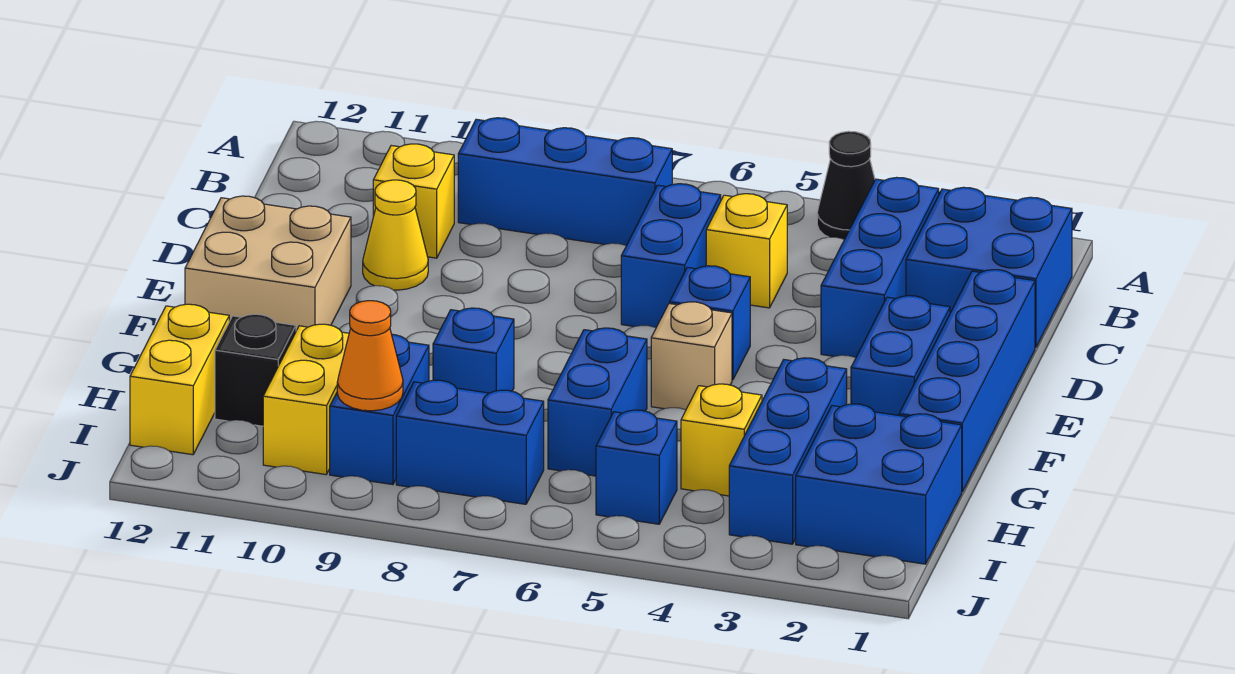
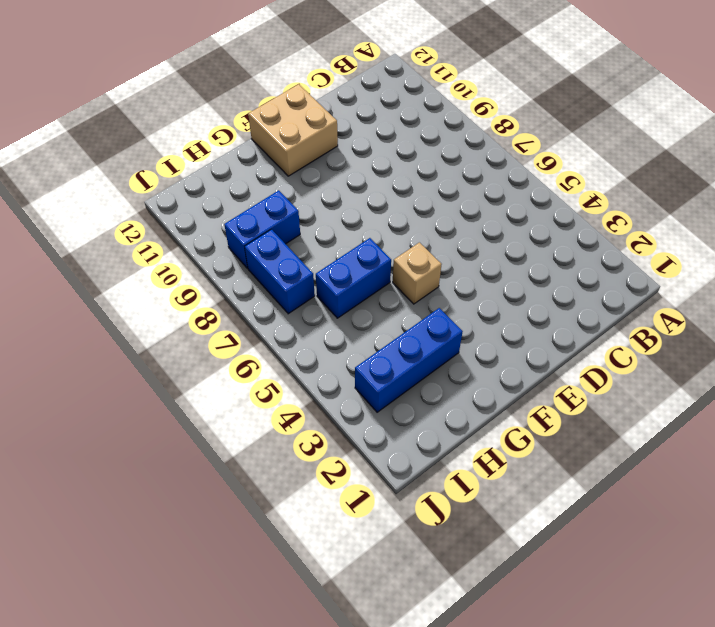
none -> black 1x1 cone [817,131,875,239]
none -> blue 2x2 brick [906,187,1072,348]
none -> blue 1x3 brick [821,177,939,358]

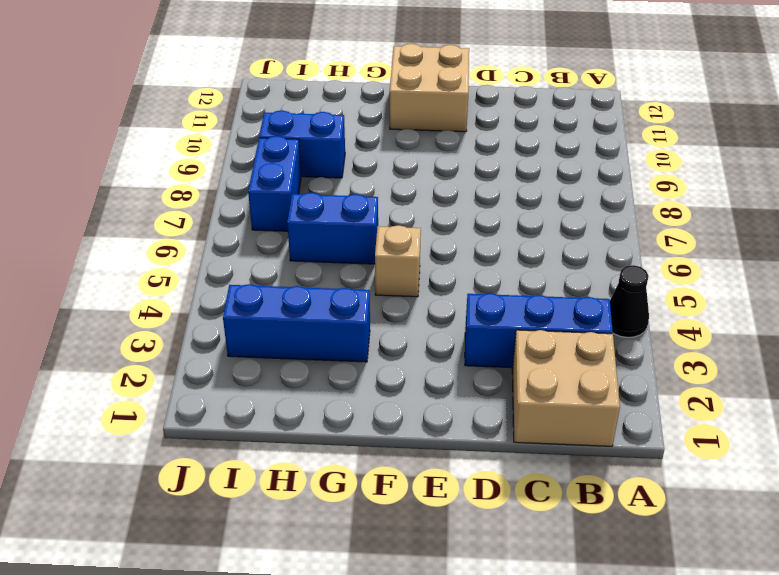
tan 2x2 brick [512,330,620,446] -> blue 2x2 brick [906,187,1072,348]
none -> blue 1x3 brick [458,118,672,246]
none -> yellow 1x1 brick [706,194,787,308]
none -> blue 1x2 brick [621,184,721,328]

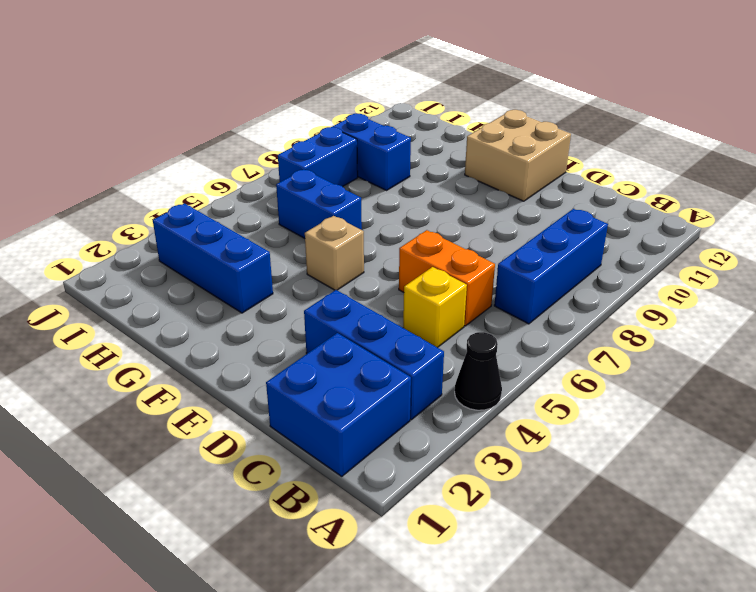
orange 1x2 brick [399,230,495,326] -> blue 1x2 brick [621,184,721,328]
none -> yellow 1x1 brick [373,144,454,258]
none -> blue 1x4 brick [899,270,1035,492]
none -> yellow 1x1 cone [363,180,428,290]

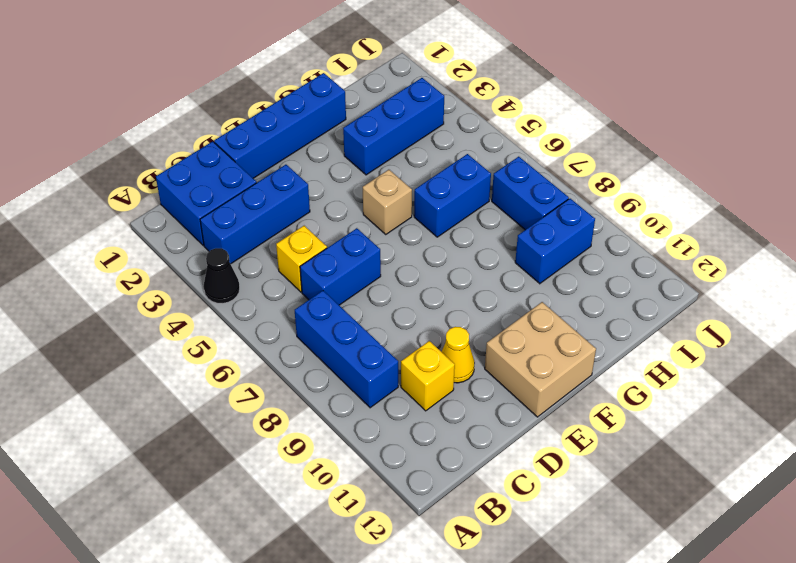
none -> blue 1x2 brick [851,296,950,415]
none -> blue 1x1 brick [670,266,750,380]
none -> blue 1x1 brick [433,308,514,393]

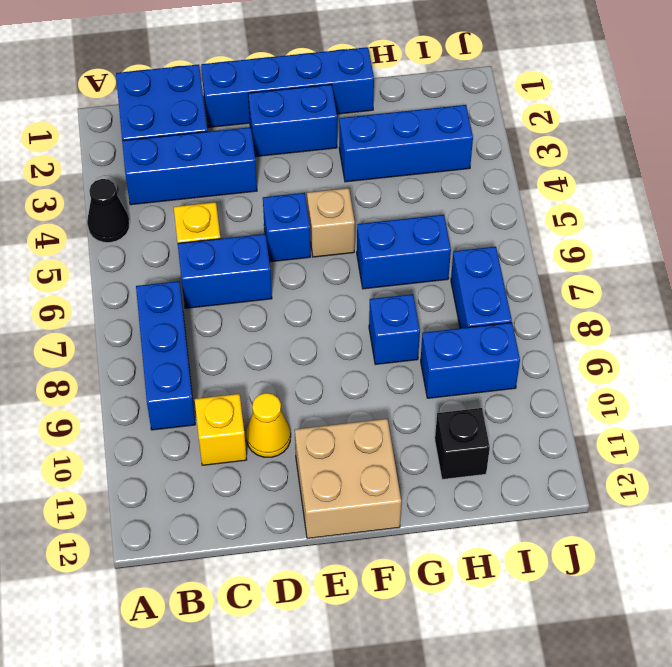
none -> blue 2x2 brick [796,404,962,564]
none -> yellow 1x1 brick [681,384,762,496]
none -> yellow 1x2 brick [263,324,349,474]

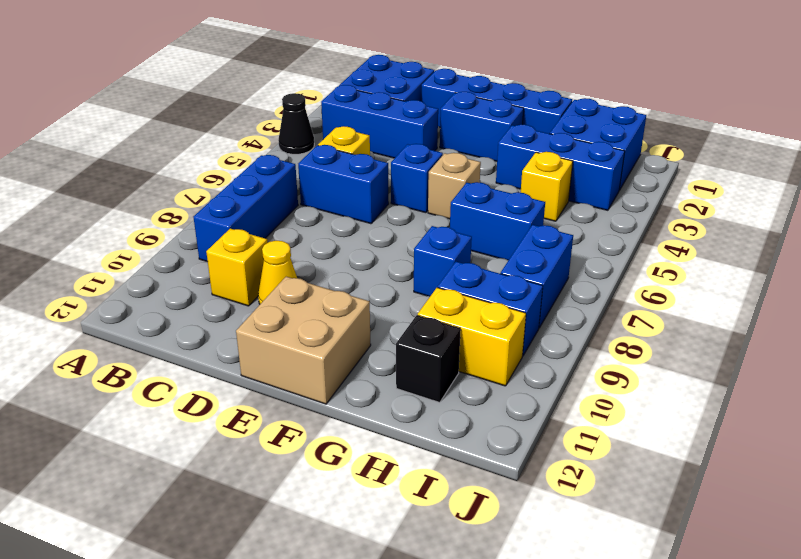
none -> yellow 1x2 brick [130,304,229,455]
none -> blue 1x1 brick [596,410,677,524]
none -> orange 1x1 cone [337,301,403,411]

